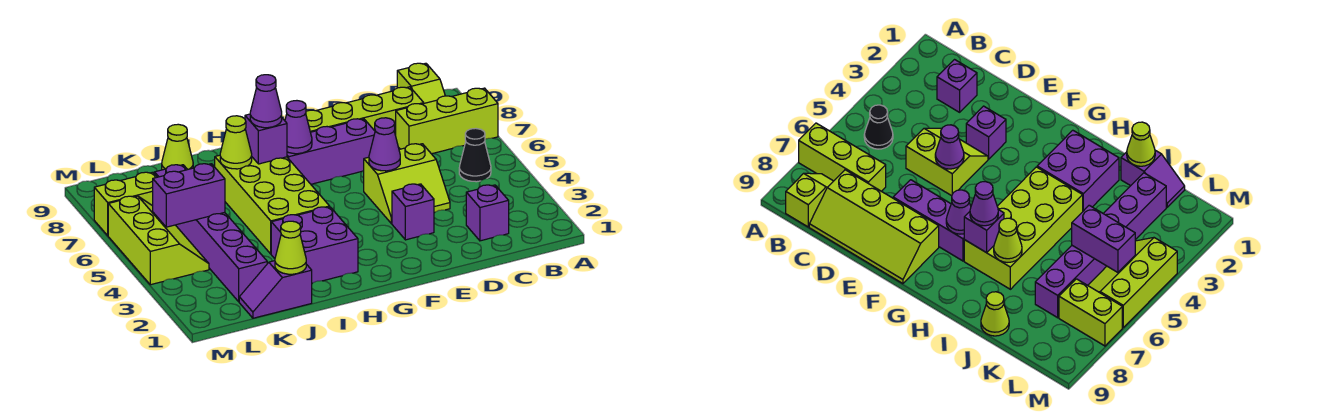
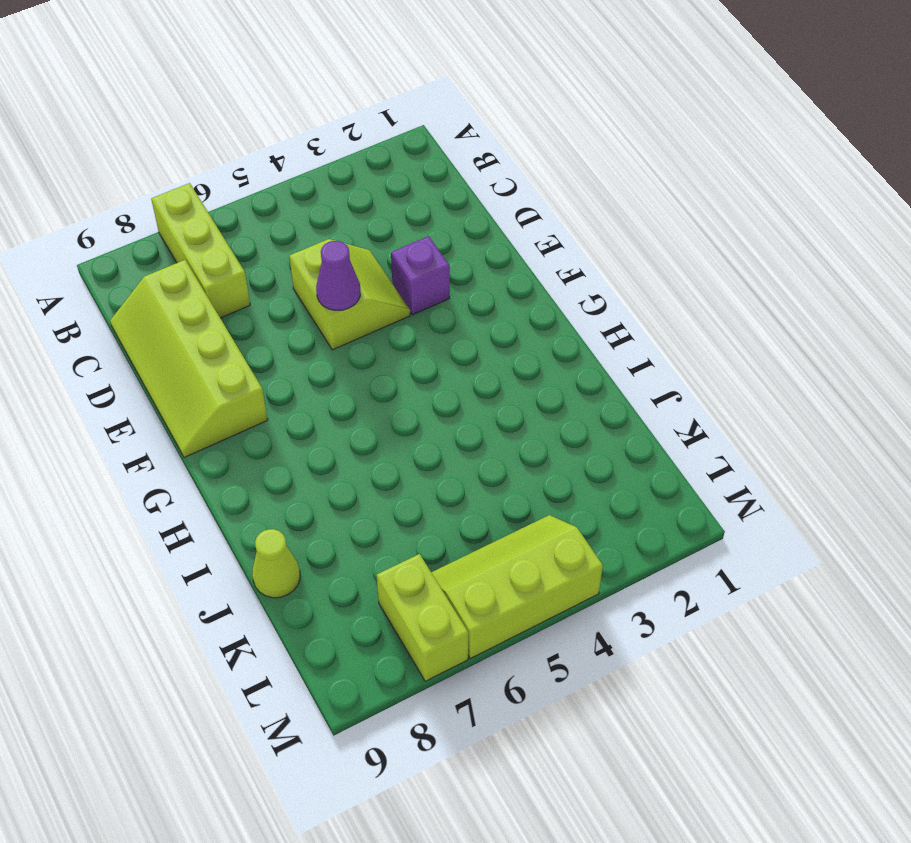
none -> black 1x1 cone [459,128,491,182]
none -> lime 1x2 slope [397,63,445,103]
none -> purple 1x1 brick [466,185,509,241]

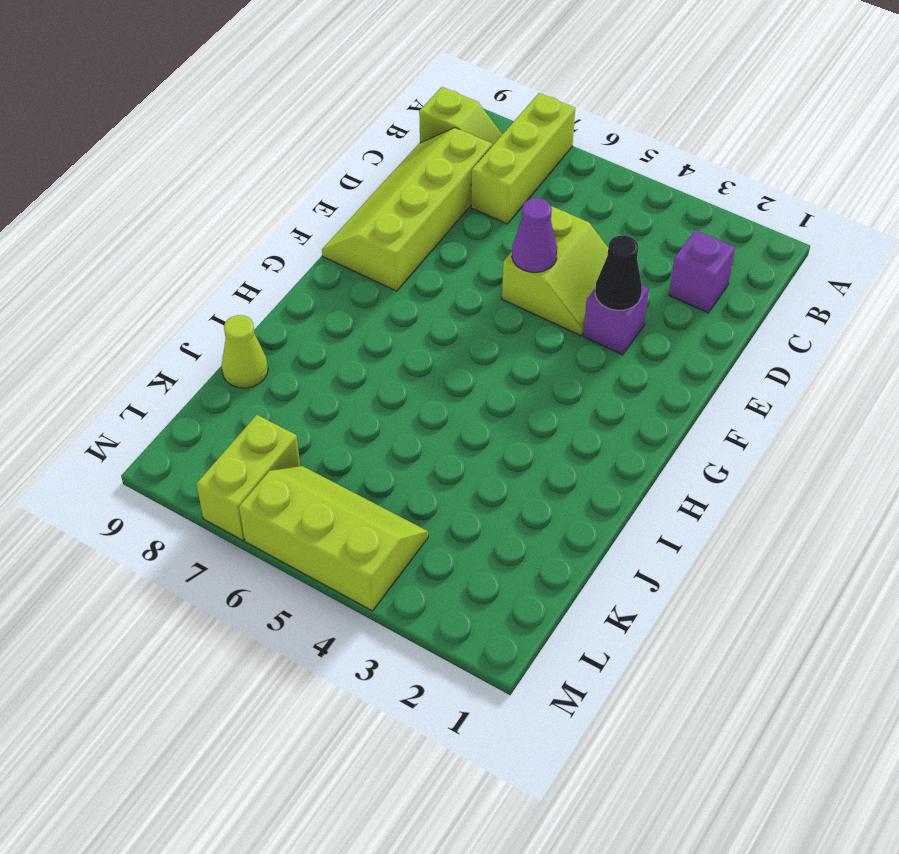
black 1x1 cone [595,235,642,310] -> black 1x1 cone moved to [459,128,491,182]
none -> purple 1x3 brick [287,119,375,184]
none -> purple 2x2 brick [271,207,358,283]
none -> lime 2x4 brick [215,155,330,254]

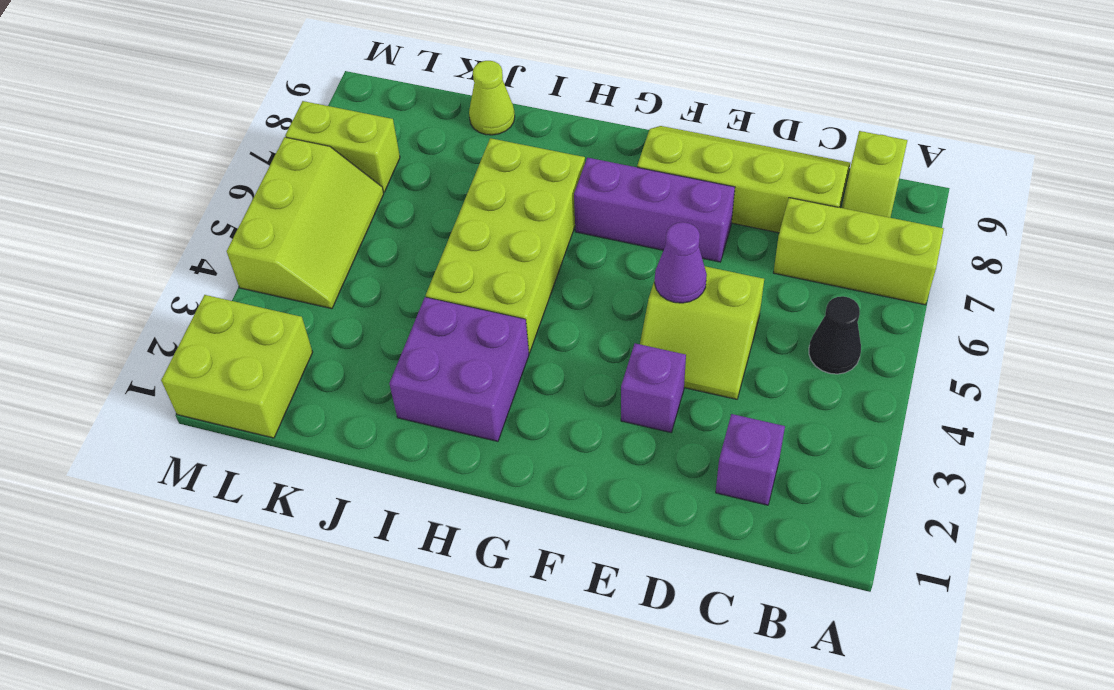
lime 2x2 brick [161,295,313,438] -> none
none -> purple 1x2 slope [239,261,312,318]
none -> purple 1x6 brick [155,165,267,302]
none -> purple 1x1 cone [285,101,312,154]

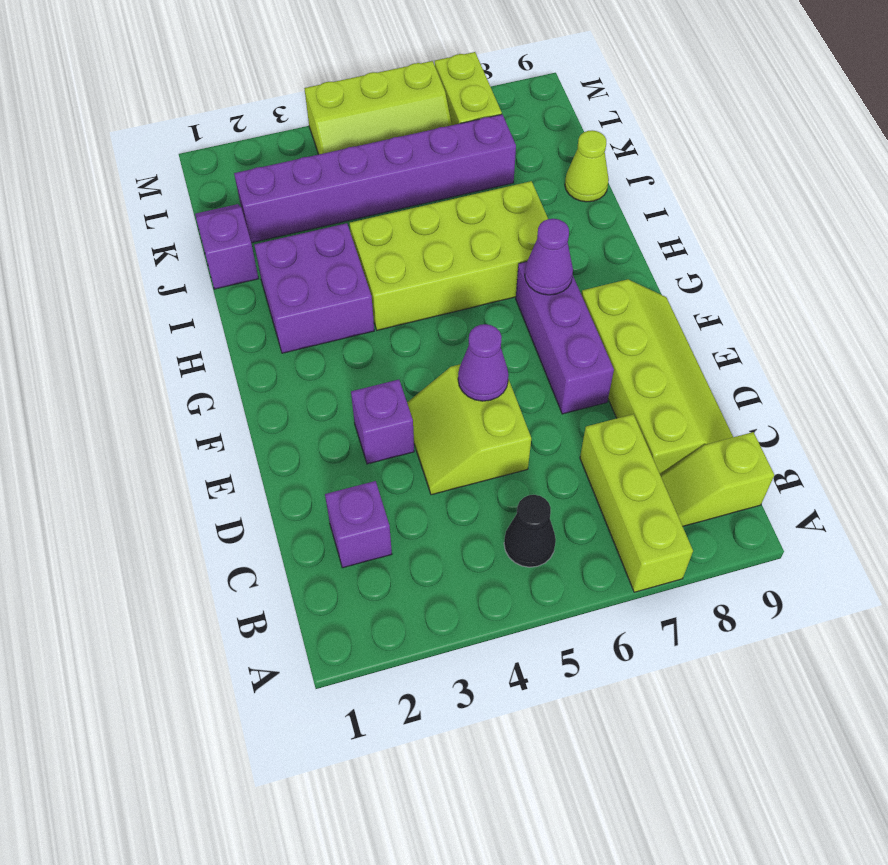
none -> purple 1x1 brick [245,114,287,164]
none -> lime 1x1 cone [220,116,252,169]
none -> lime 1x1 cone [275,221,306,274]

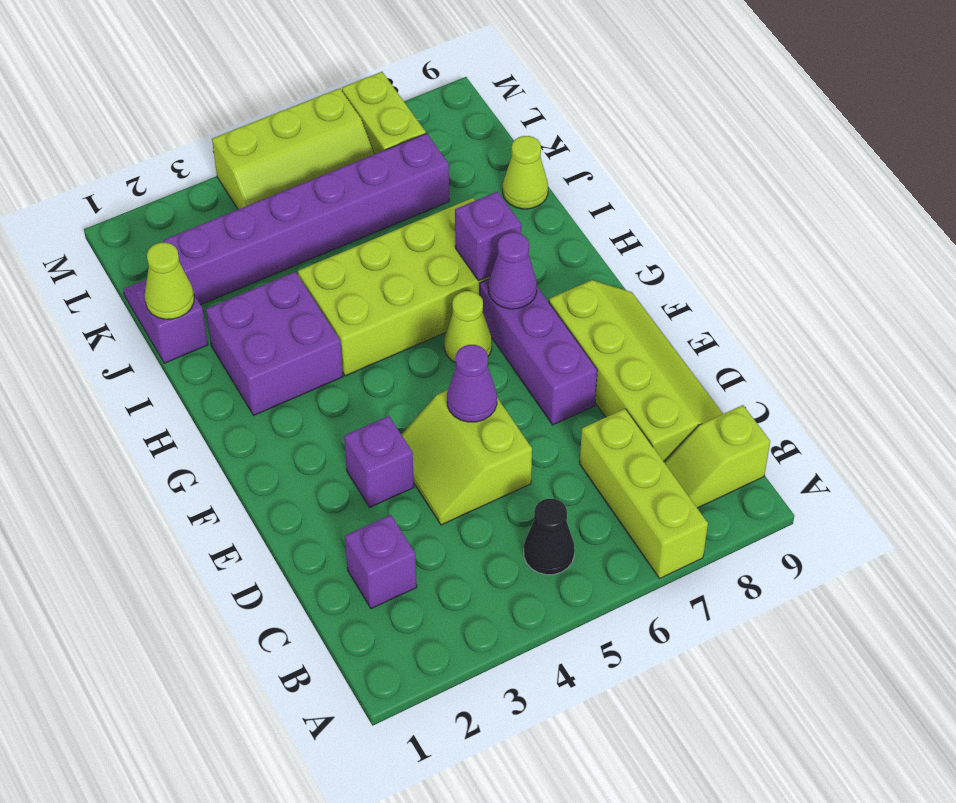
lime 1x1 cone [444,291,492,363] -> lime 1x1 cone moved to [220,116,252,169]
none -> purple 1x2 brick [153,164,225,227]
none -> purple 1x1 cone [250,75,282,128]

